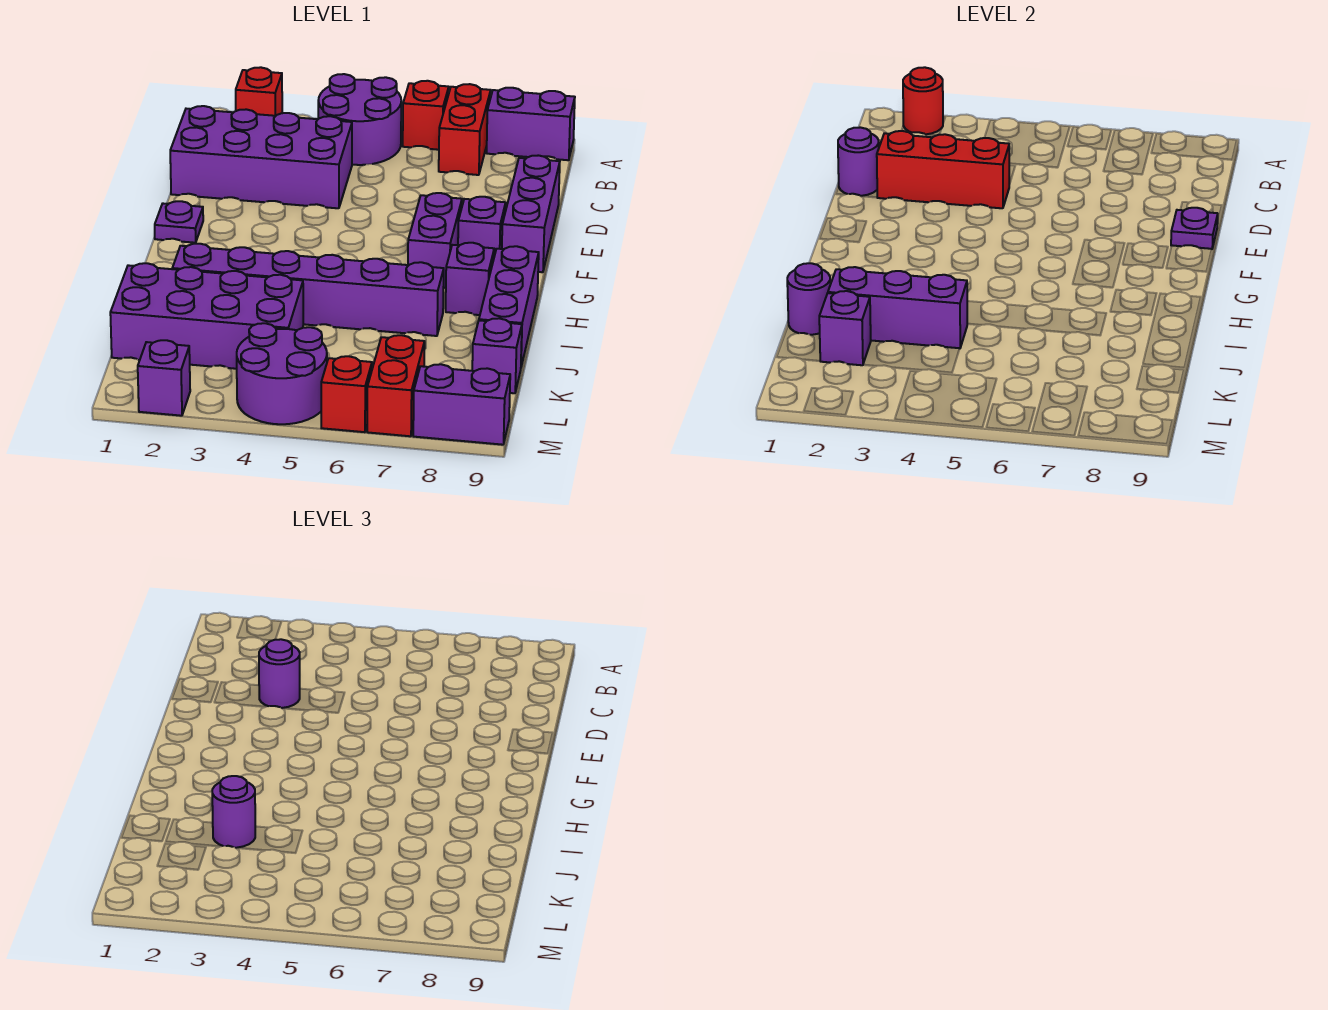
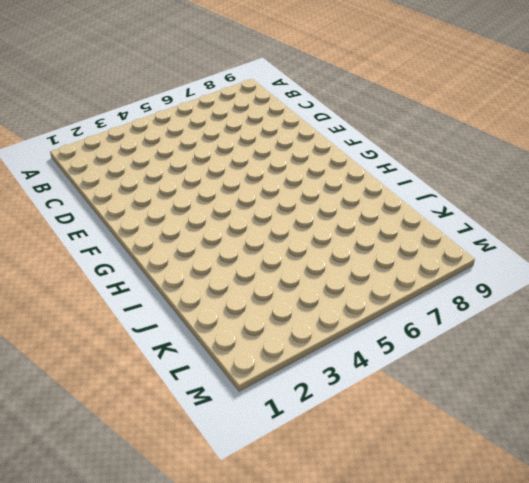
none -> red 1x1 brick [236,67,282,116]
none -> purple 2x2 round brick [318,74,401,165]
none -> red 1x1 brick [403,81,449,150]

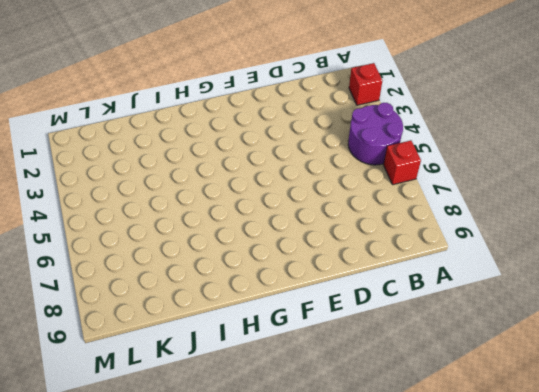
none -> red 1x2 brick [439,84,491,175]
none -> purple 1x2 brick [487,88,575,160]
none -> purple 2x4 brick [170,106,352,208]

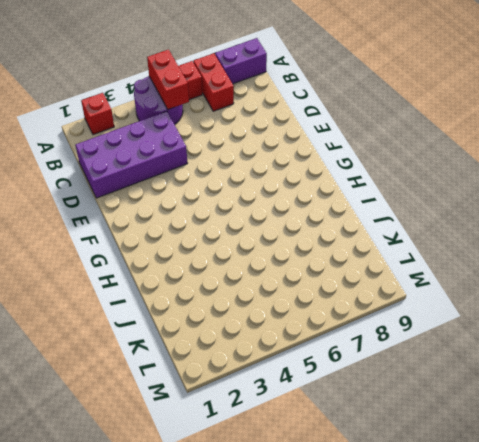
red 1x2 brick [147,50,189,109] -> red 1x2 brick moved to [367,335,425,436]
none -> purple 1x3 brick [502,155,560,272]
none -> purple 1x1 plate [155,201,203,243]
none -> purple 1x2 brick [408,193,462,288]

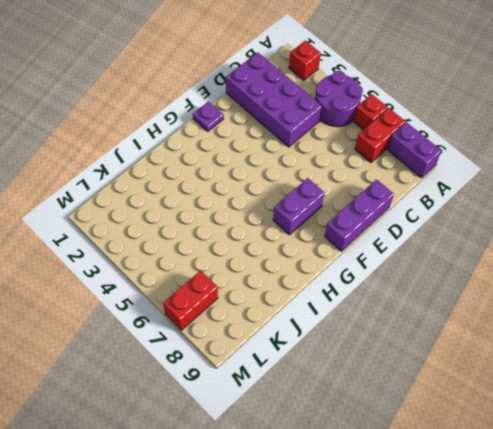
none -> purple 1x1 brick [458,197,506,256]
none -> purple 1x1 brick [446,243,494,315]
none -> purple 1x3 brick [479,246,539,367]

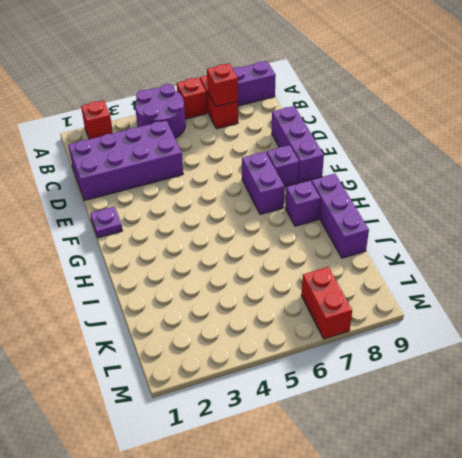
red 1x1 brick [207,64,238,107] -> red 1x1 brick moved to [321,356,372,432]
none -> purple 1x6 brick [172,244,444,336]
none -> purple 2x4 brick [110,263,303,369]
none -> purple 1x1 brick [472,318,522,393]

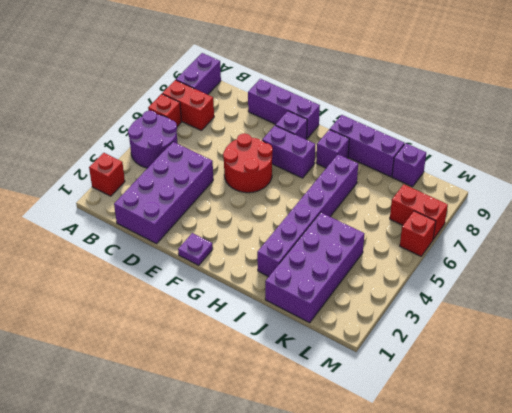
red 2x2 round brick [223,133,273,193] -> none
none -> purple 2x2 round brick [237,323,327,424]
none -> purple 1x1 brick [138,340,190,416]
none -> purple 1x2 brick [413,364,510,445]

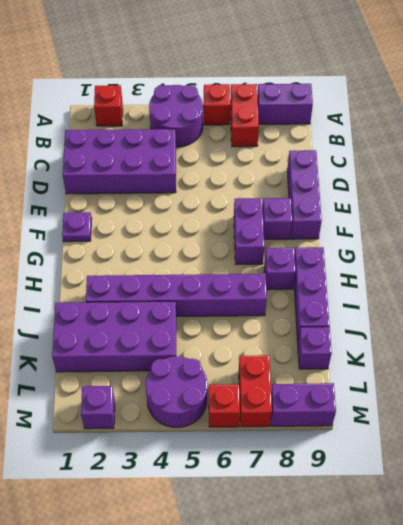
none -> red 1x1 round brick [903,67,943,134]
none -> purple 1x1 round brick [838,127,879,196]
none -> red 1x3 brick [877,131,1010,208]

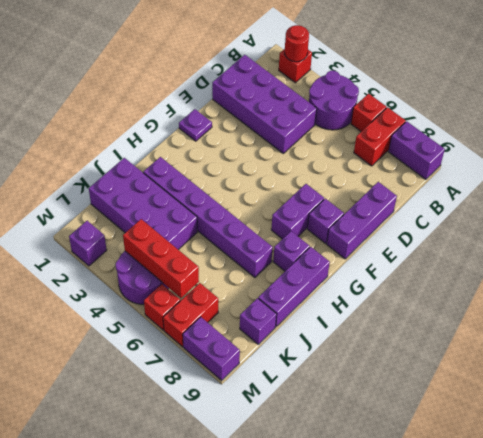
red 1x3 brick [123,219,199,298] -> red 1x3 brick moved to [877,131,1010,208]
none -> purple 1x1 round brick [838,127,879,196]
none -> purple 1x1 plate [1171,208,1218,249]
none -> purple 1x1 round brick [787,263,830,335]

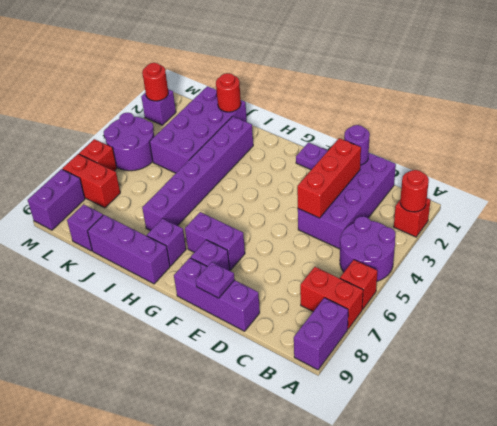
red 1x1 round brick [216,73,241,112] -> purple 1x1 round brick [787,263,830,335]
red 1x1 round brick [142,63,168,101] -> none
none -> purple 1x3 brick [828,267,967,349]
none -> purple 1x1 brick [819,291,871,365]
none -> purple 1x1 round brick [259,639,300,708]

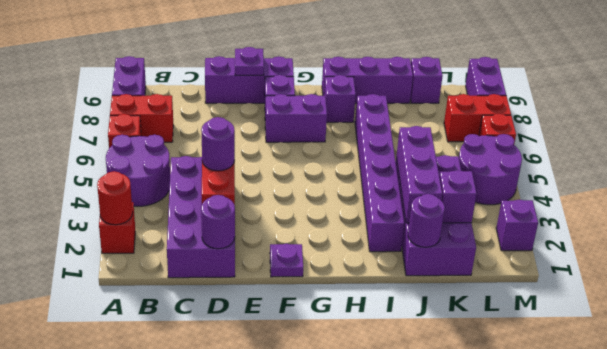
none -> purple 1x1 round brick [212,776,255,848]

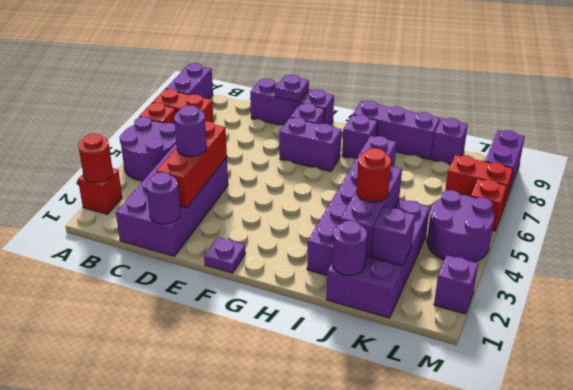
red 1x1 round brick [356,148,391,202] -> purple 1x1 round brick [212,776,255,848]

